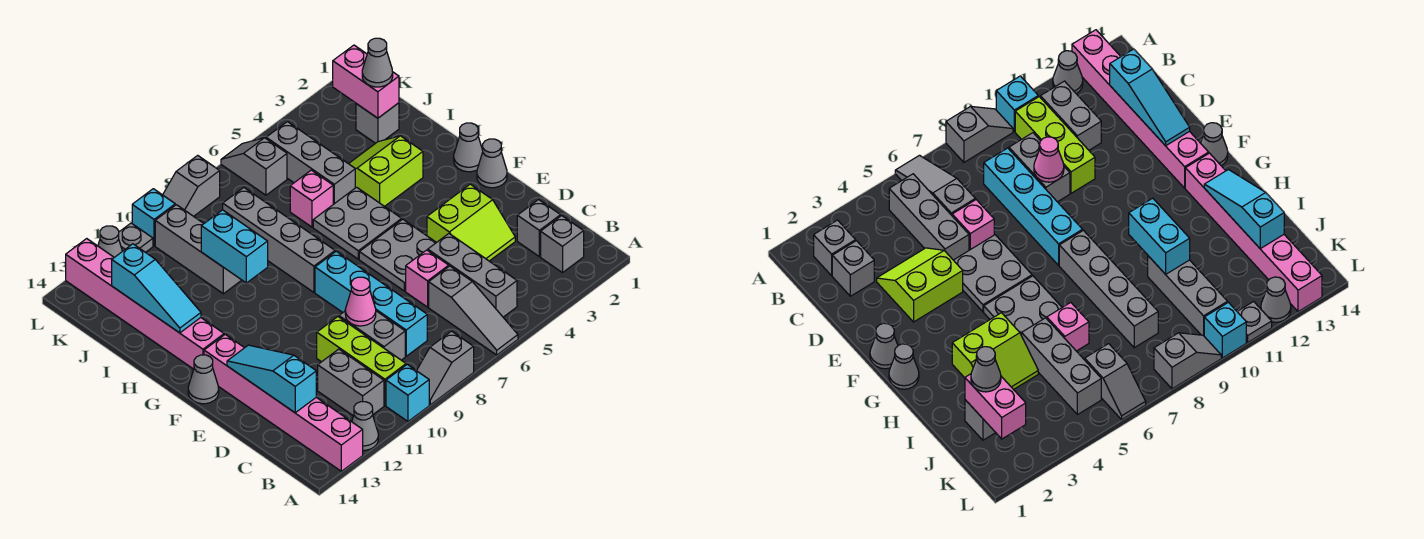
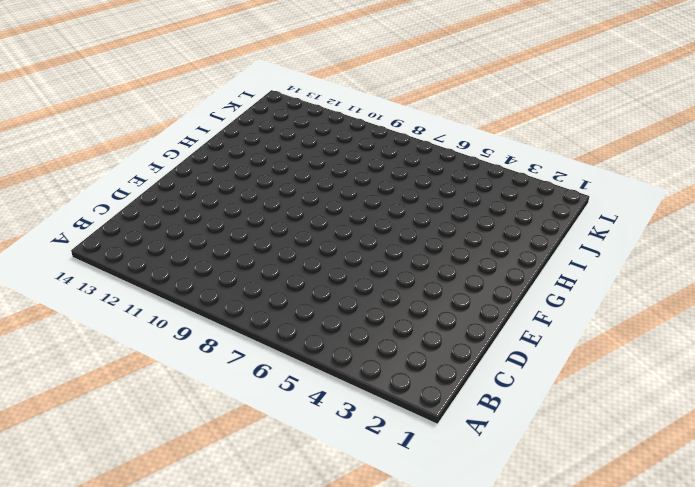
none -> grey 1x3 slope [429,266,518,355]
none -> grey 1x2 slope [417,331,474,405]
none -> cyan 1x1 brick [386,365,429,421]
none -> grey 1x1 cone [352,402,378,450]

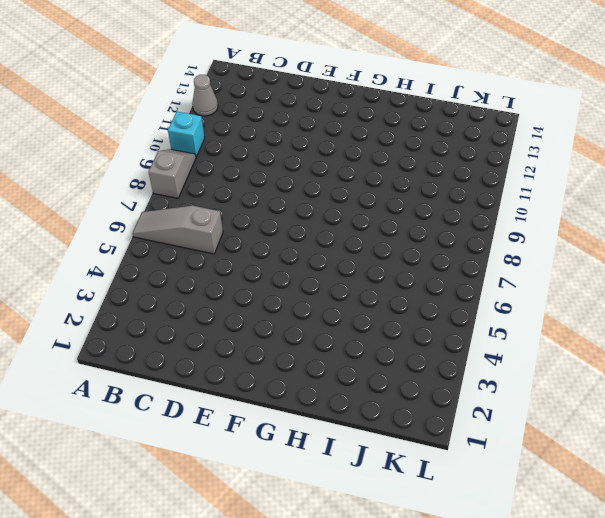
none -> pink 1x6 brick [204,334,363,471]
none -> grey 1x1 brick [541,216,584,273]
none -> grey 1x3 brick [428,234,517,317]
none -> lime 1x3 brick [317,317,406,405]

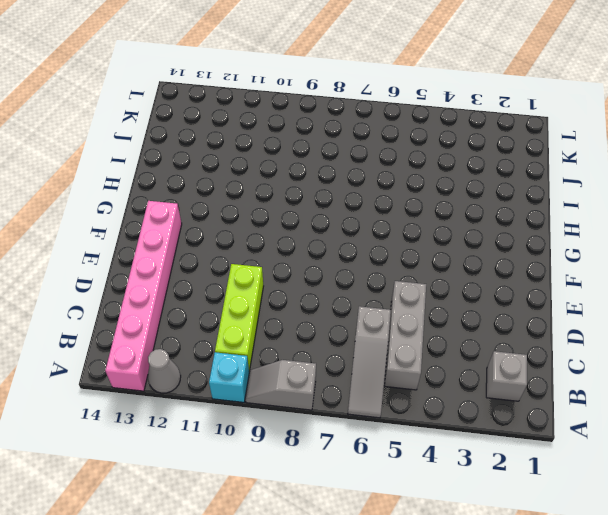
none -> grey 1x2 brick [318,349,384,416]
none -> grey 1x1 brick [517,200,561,257]
none -> cyan 1x4 brick [315,251,427,356]
none -> grey 1x2 brick [339,311,405,360]

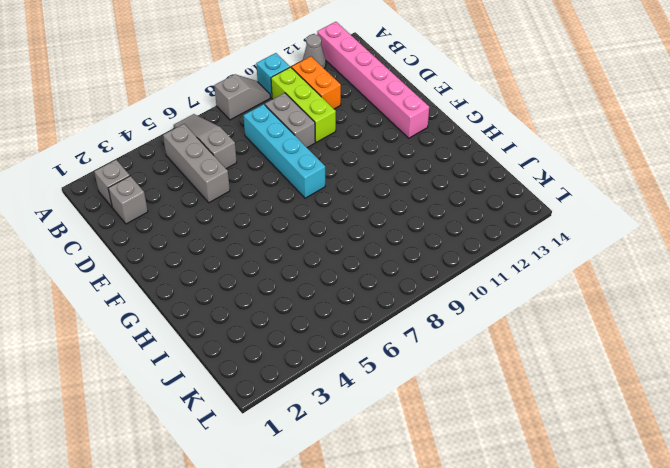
orange 1x2 brick [292,57,341,109] -> grey 1x2 brick [318,349,384,416]
none -> lime 2x2 slope [427,184,515,261]
none -> pink 1x1 brick [406,250,449,307]
none -> grey 2x2 plate [359,219,437,291]
none -> grey 1x1 cone [477,139,507,188]

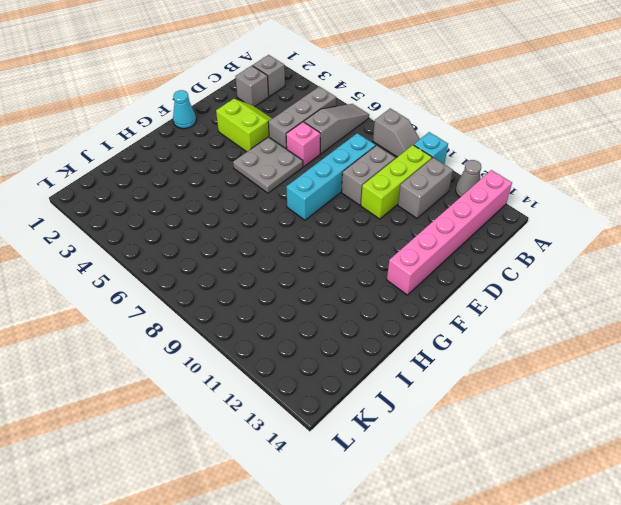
cyan 1x1 cone [173,90,196,129] -> grey 1x1 cone [477,139,507,188]
none -> grey 1x1 cone [188,355,219,404]
none -> grey 1x1 cone [454,123,483,172]
none -> grey 2x2 plate [313,187,402,259]
none -> grey 1x4 brick [223,188,335,292]

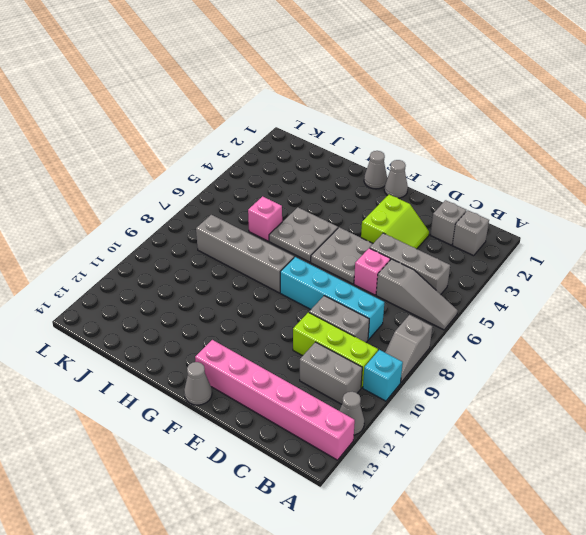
none -> pink 1x6 brick [66,239,224,369]
none -> lime 2x2 slope [349,136,423,206]
none -> grey 1x3 brick [266,122,355,204]
none -> grey 1x3 brick [155,205,241,294]

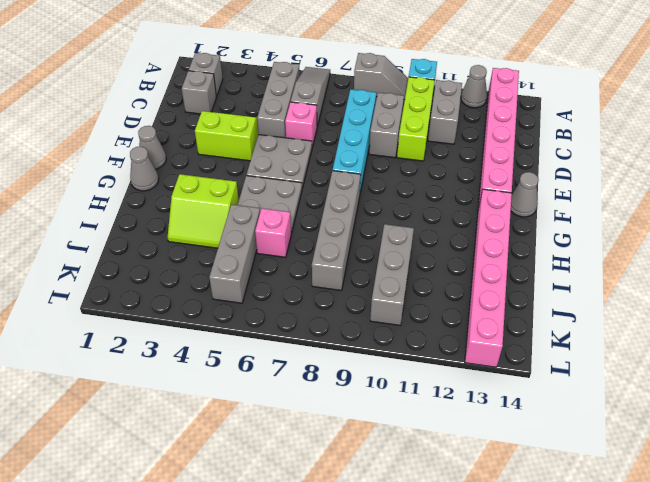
none -> grey 1x1 brick [356,103,399,143]
none -> grey 1x2 slope [221,138,287,195]
none -> grey 1x2 slope [163,155,220,216]
none -> cyan 1x1 brick [132,189,175,246]

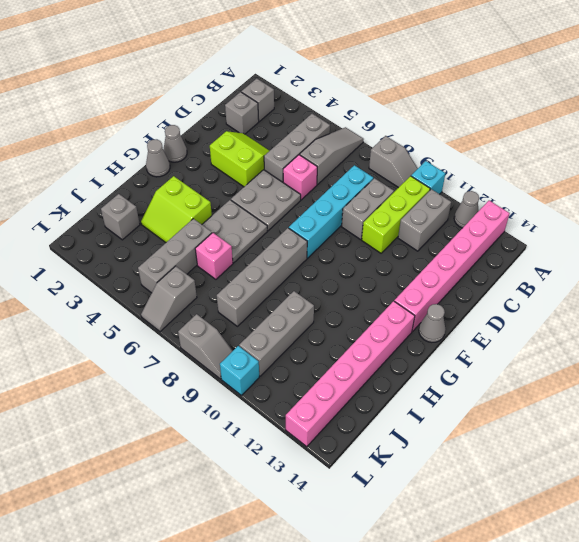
none -> grey 1x1 plate [119,223,153,252]
none -> grey 1x1 cone [98,226,122,257]
none -> cyan 1x3 slope [227,345,316,413]
none -> pink 1x1 cone [345,277,376,326]

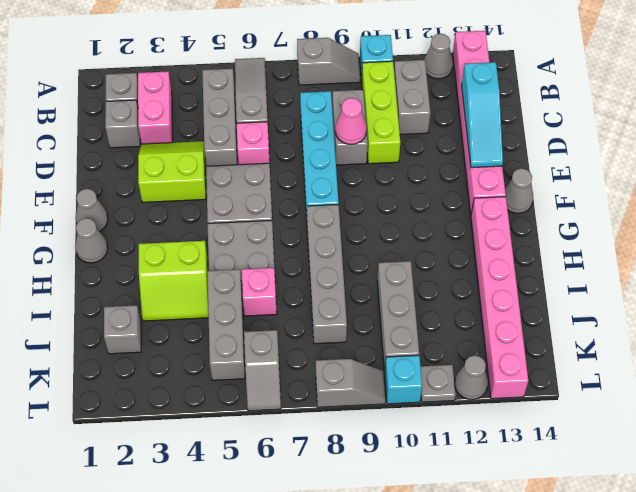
pink 1x2 brick [138,72,172,144] -> pink 1x2 brick moved to [333,45,399,118]
none -> cyan 1x2 brick [201,210,268,283]
none -> cyan 1x3 slope [112,244,201,333]
none -> grey 1x1 cone [362,38,393,87]

